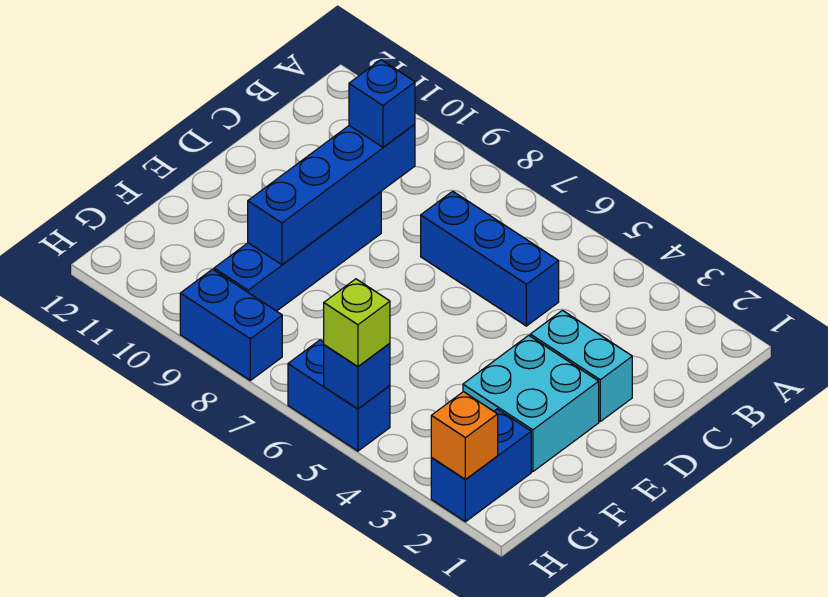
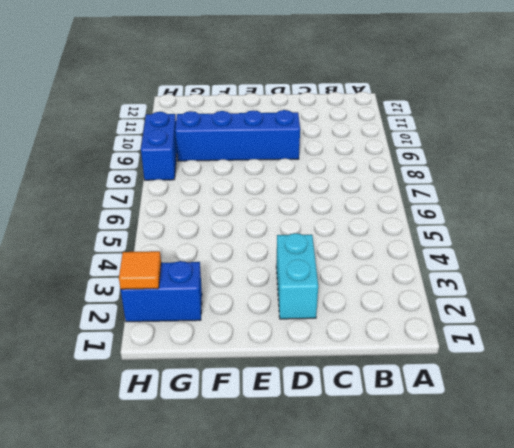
orange 1x1 tile [119,251,161,289] -> orange 1x1 brick [431,392,498,480]
none -> blue 1x3 brick [421,191,559,326]
none -> cyan 2x2 brick [463,335,599,472]
none -> blue 1x2 brick [288,340,390,451]

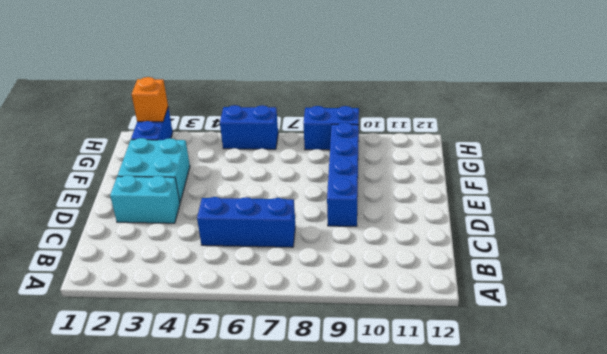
none -> blue 1x4 brick [248,124,415,265]
none -> blue 1x1 brick [324,343,390,409]
none -> blue 1x1 brick [349,60,415,147]

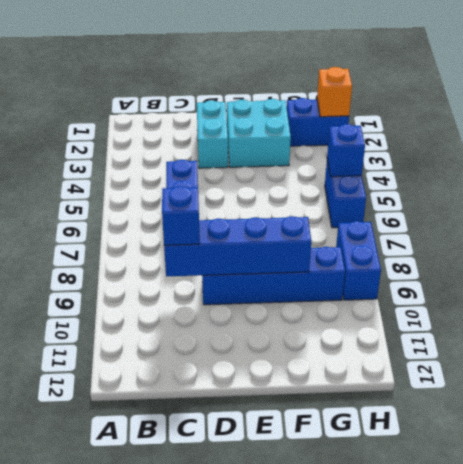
none -> lime 1x1 brick [324,279,390,366]

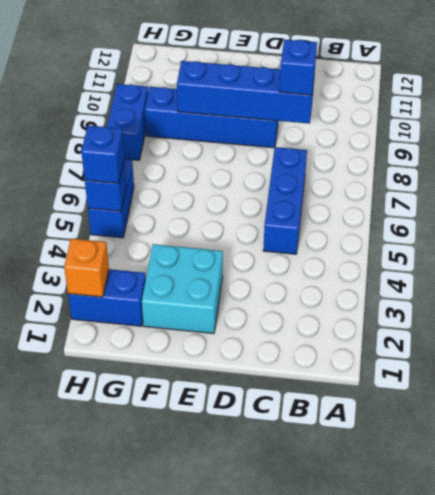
blue 1x1 brick [81,126,124,183] -> lime 1x1 brick [324,279,390,366]
none -> cyan 1x2 brick [530,310,632,421]

